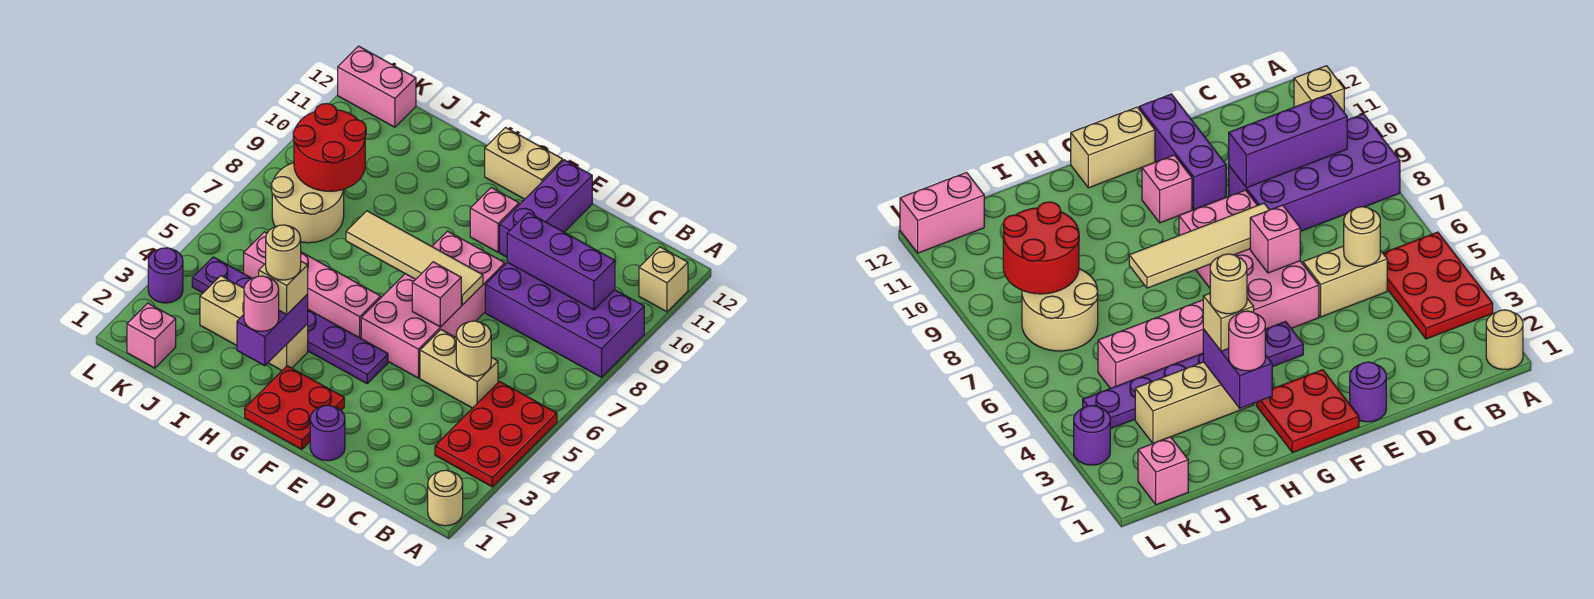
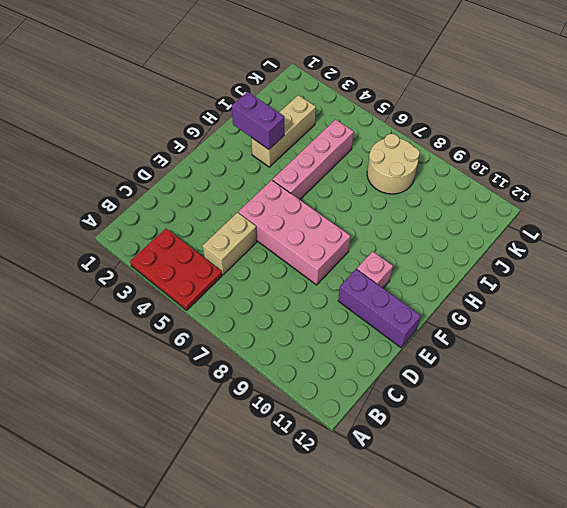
none -> tan 1x1 round brick [428,470,463,526]
none -> purple 2x4 brick [485,262,644,377]
none -> tan 1x1 brick [639,247,688,312]

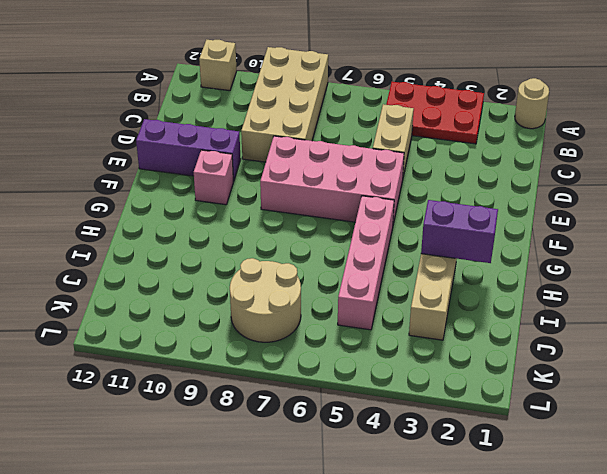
tan 2x4 brick [241,47,328,162] -> purple 2x4 brick [485,262,644,377]
none -> purple 1x1 round brick [310,405,345,461]
none -> red 2x2 plate [245,366,344,449]
none -> purple 1x6 plate [192,257,388,383]

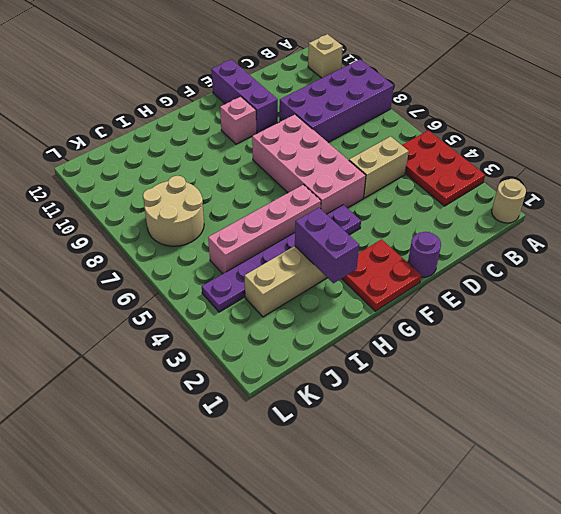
none -> tan 1x2 brick [485,128,563,199]
none -> pink 1x1 brick [127,303,176,368]
none -> pink 1x2 brick [338,46,416,127]

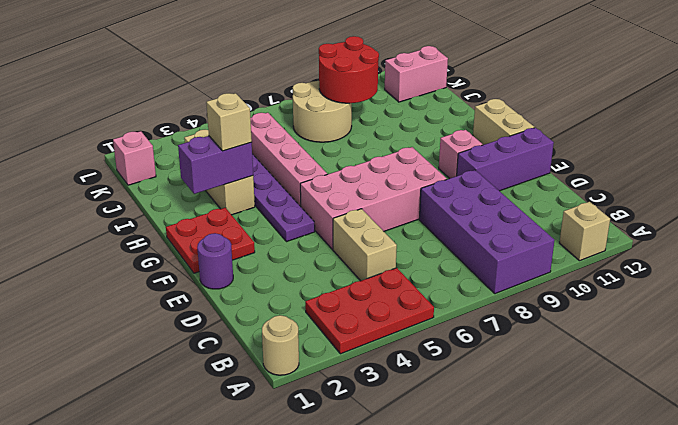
pink 1x2 brick [385,46,448,102] -> pink 1x2 brick turned to [338,46,416,127]
none -> purple 1x1 round brick [148,248,183,303]
none -> purple 1x3 brick [507,213,615,310]
none -> tan 1x1 round brick [456,321,491,376]

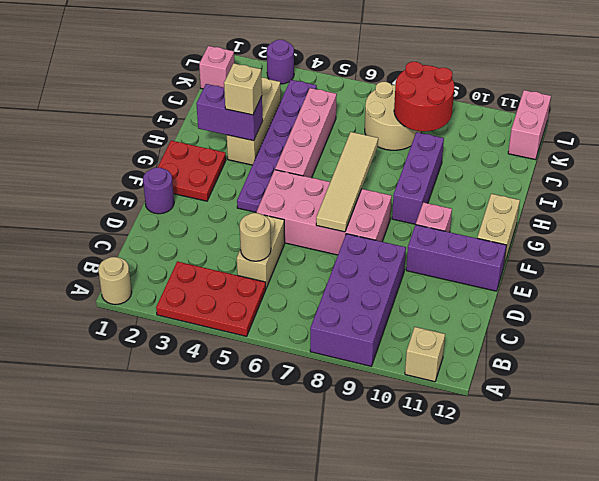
purple 1x3 brick [392,132,444,224] -> purple 1x3 brick moved to [507,213,615,310]
none -> pink 1x1 brick [412,262,461,327]
none -> pink 1x1 round brick [244,276,279,331]
none -> tan 1x1 round brick [266,225,301,280]

